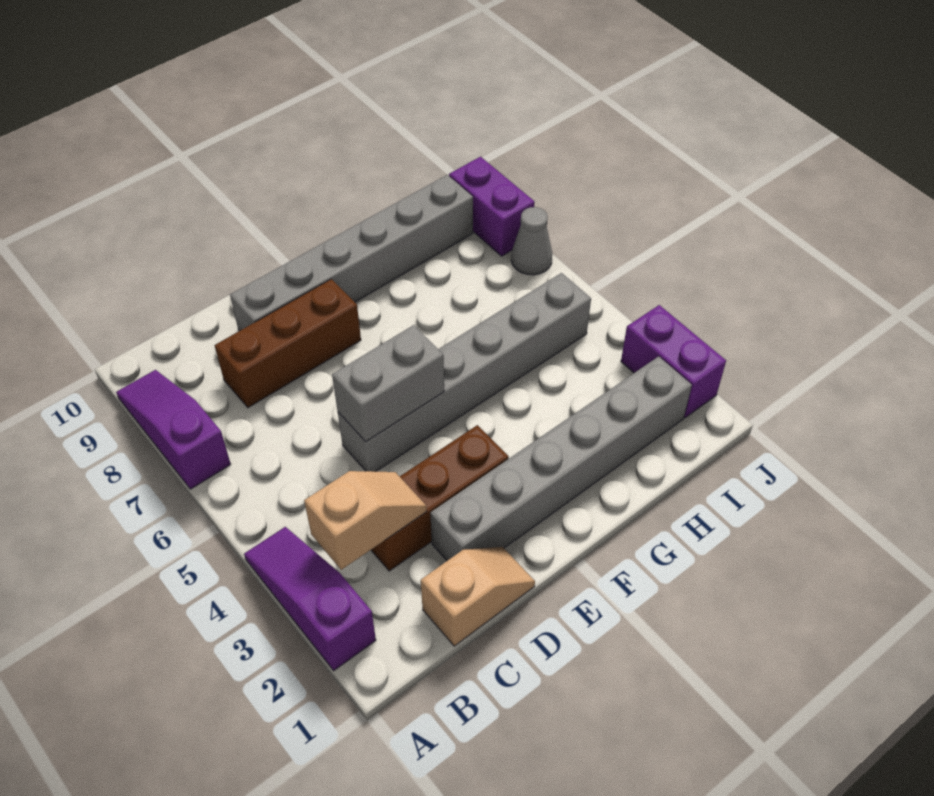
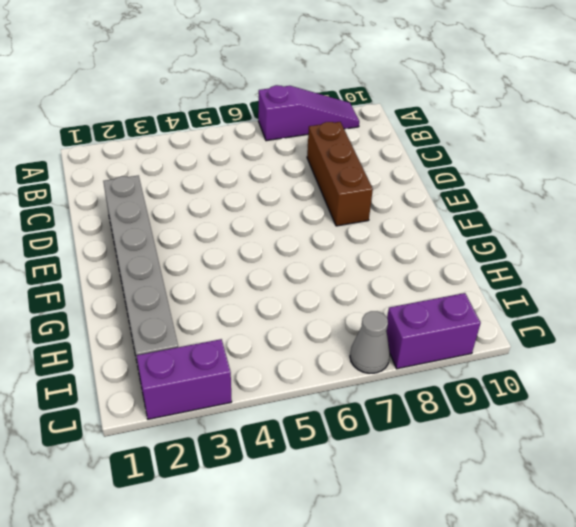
none -> purple 1x3 slope [244,527,376,671]
none -> tan 1x2 slope [421,547,535,646]
none -> brown 1x3 brick [371,425,509,571]

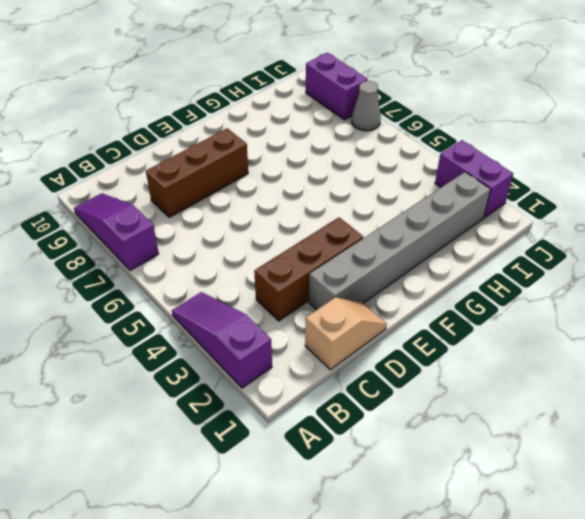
none -> grey 1x6 brick [338,273,591,472]
none -> grey 1x6 brick [230,175,473,331]
none -> tan 1x2 slope [304,471,427,570]

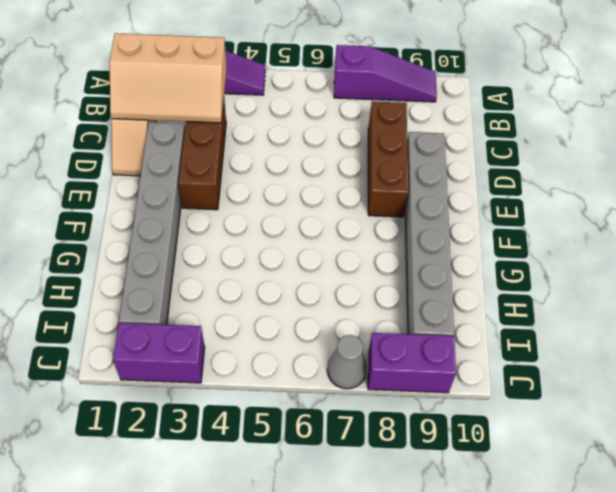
tan 2x3 slope [110,33,227,123] -> tan 1x2 slope [304,471,427,570]
none -> grey 1x6 brick [338,273,591,472]
none -> grey 1x2 brick [332,325,444,442]

